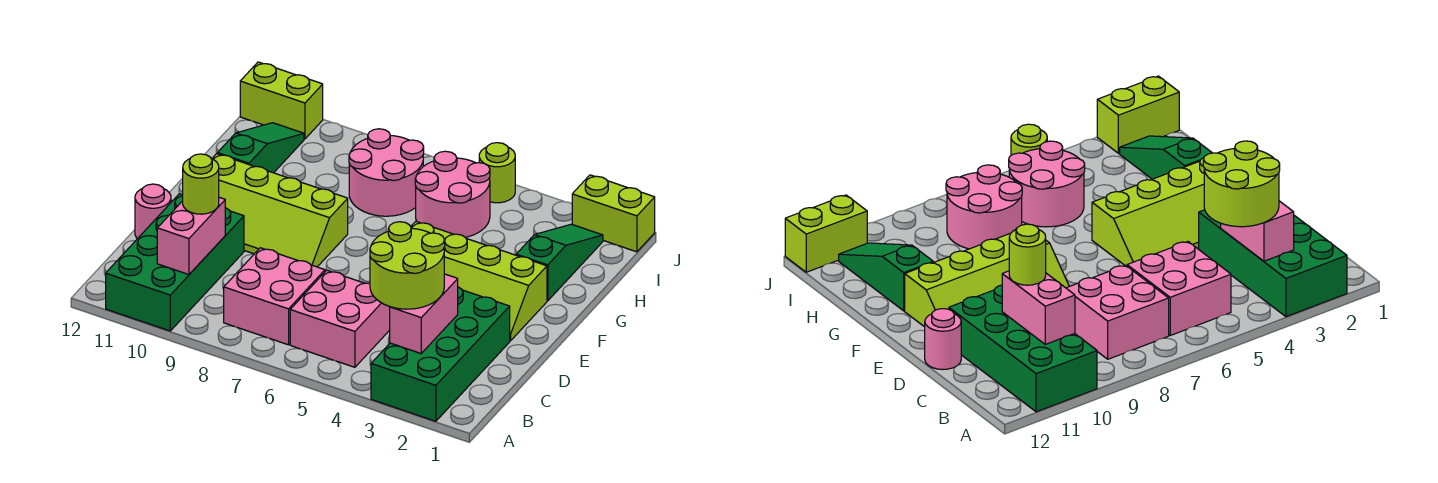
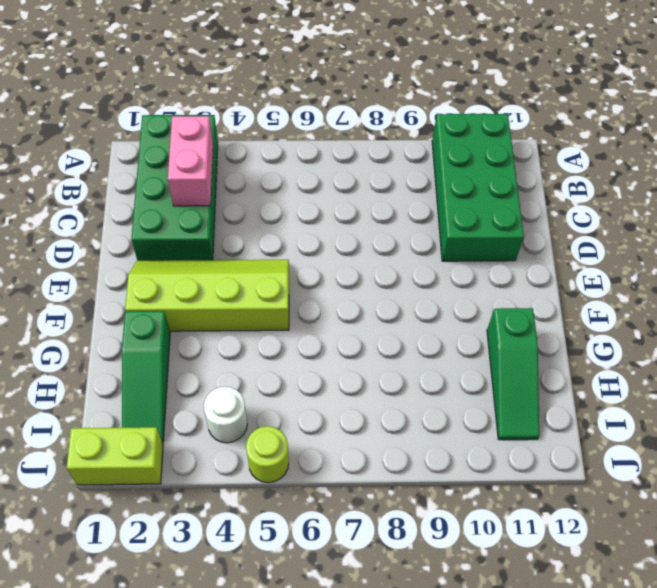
white 1x1 round brick [204,386,247,443] -> none
none -> pink 2x2 brick [290,270,390,367]
none -> pink 2x2 brick [224,248,325,345]
none -> pink 1x1 round brick [135,184,171,239]

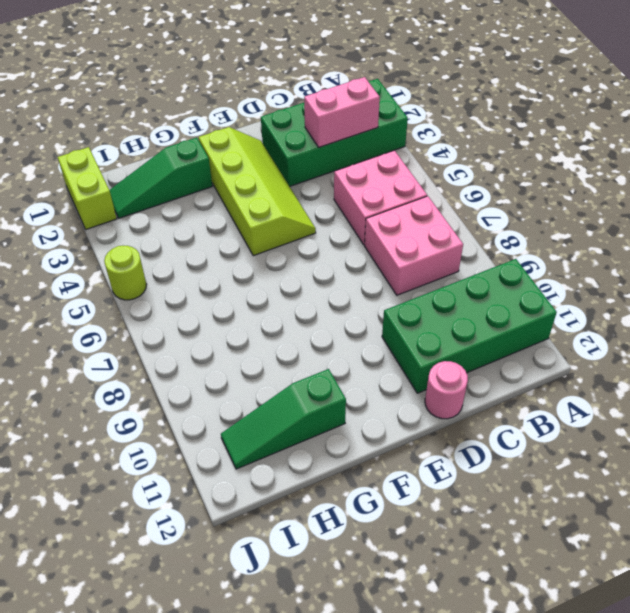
none -> lime 2x4 slope [212,154,348,267]
none -> pink 2x2 round brick [415,151,490,237]
none -> pink 2x2 round brick [349,129,424,216]

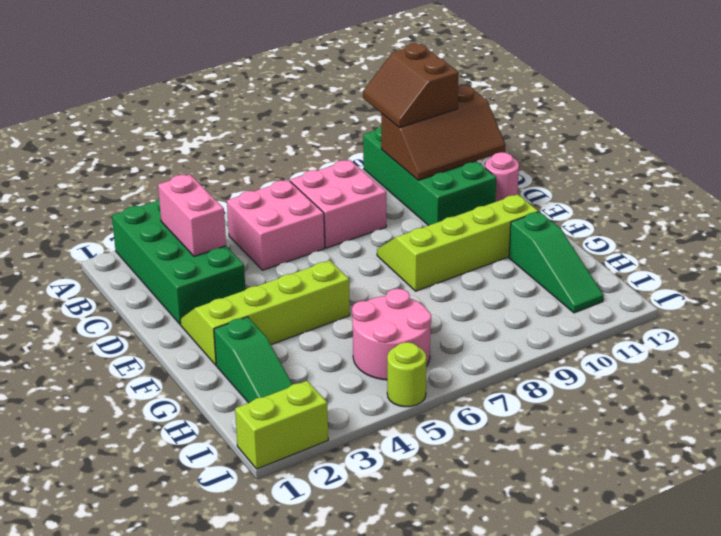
brown 2x2 slope [363,43,459,128] -> none
brown 2x3 slope [381,86,506,180] -> pink 1x2 brick [157,197,225,275]
none -> pink 2x2 round brick [349,129,424,216]
none -> lime 1x2 brick [240,62,323,139]
none -> lime 2x2 round brick [370,222,445,309]

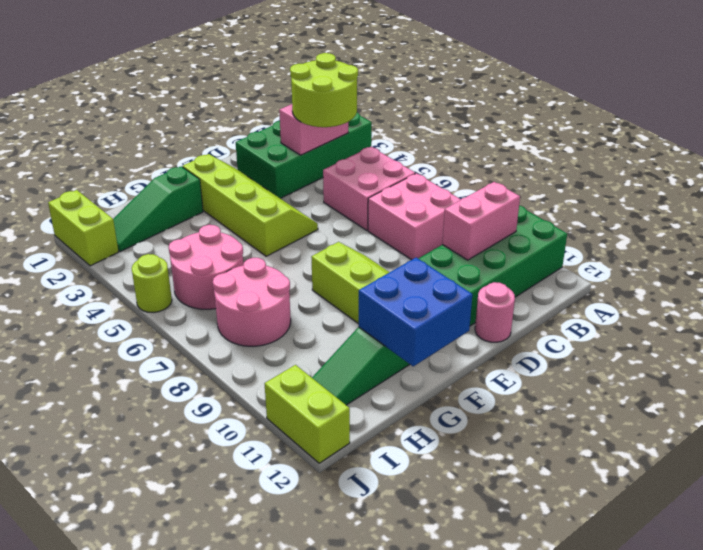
blue 2x2 brick [359,258,472,366] -> none
none -> lime 1x1 round brick [183,154,219,214]

